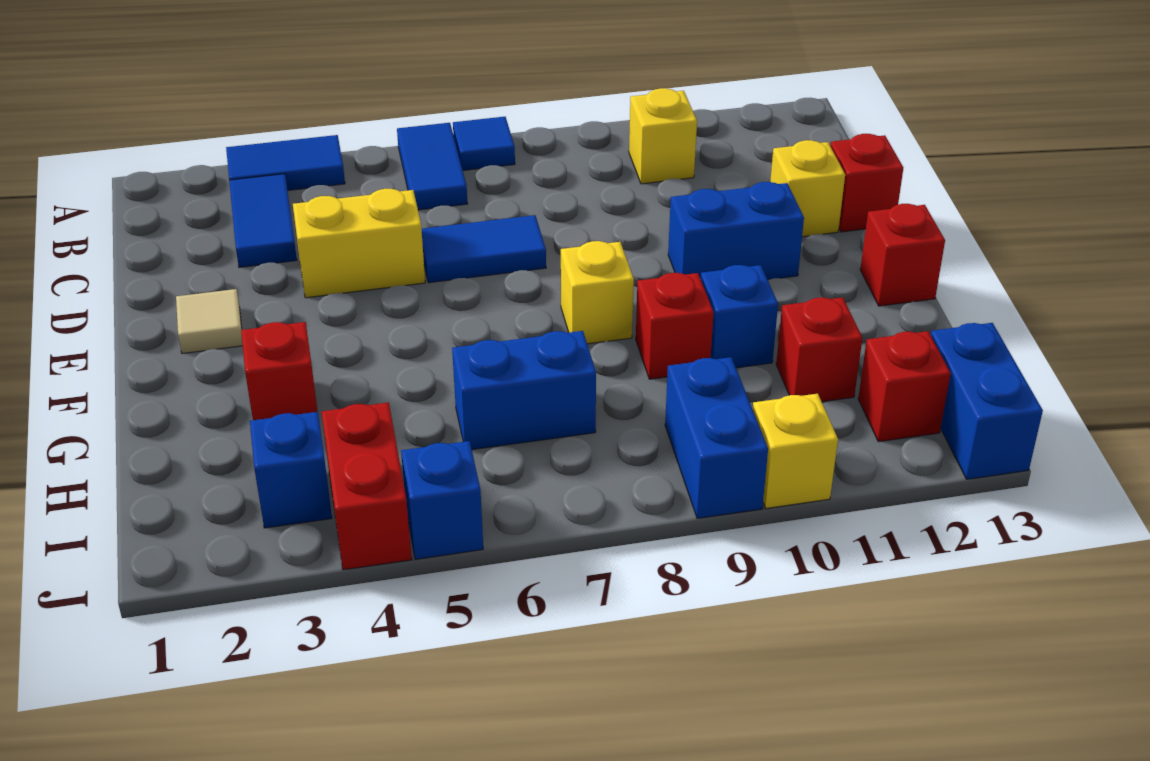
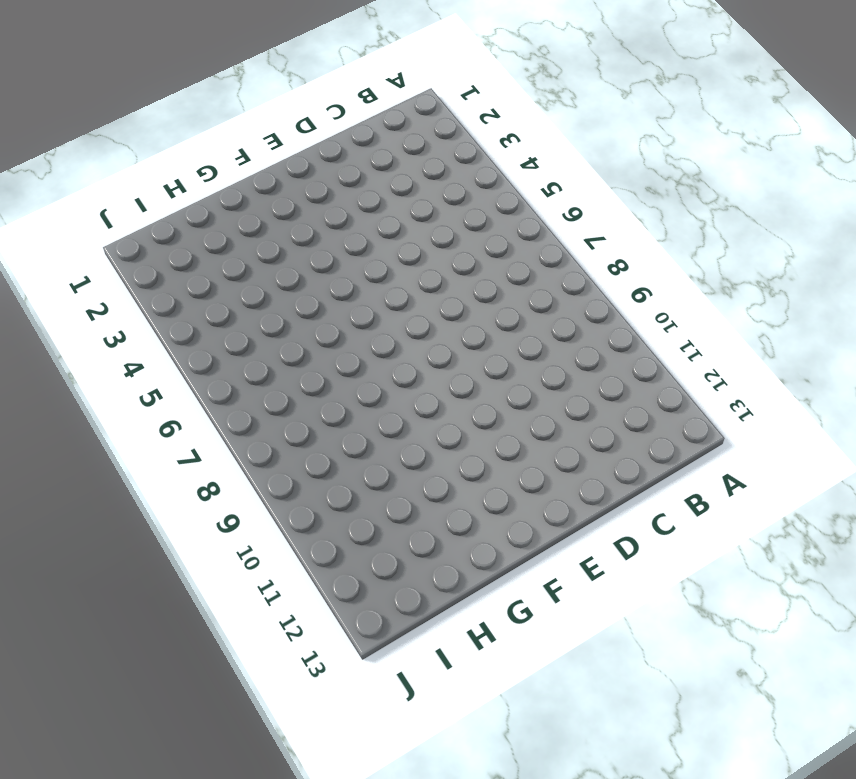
none -> blue 1x2 tile [226,135,345,190]
none -> blue 1x2 tile [397,123,468,210]
none -> blue 1x1 tile [453,117,515,170]

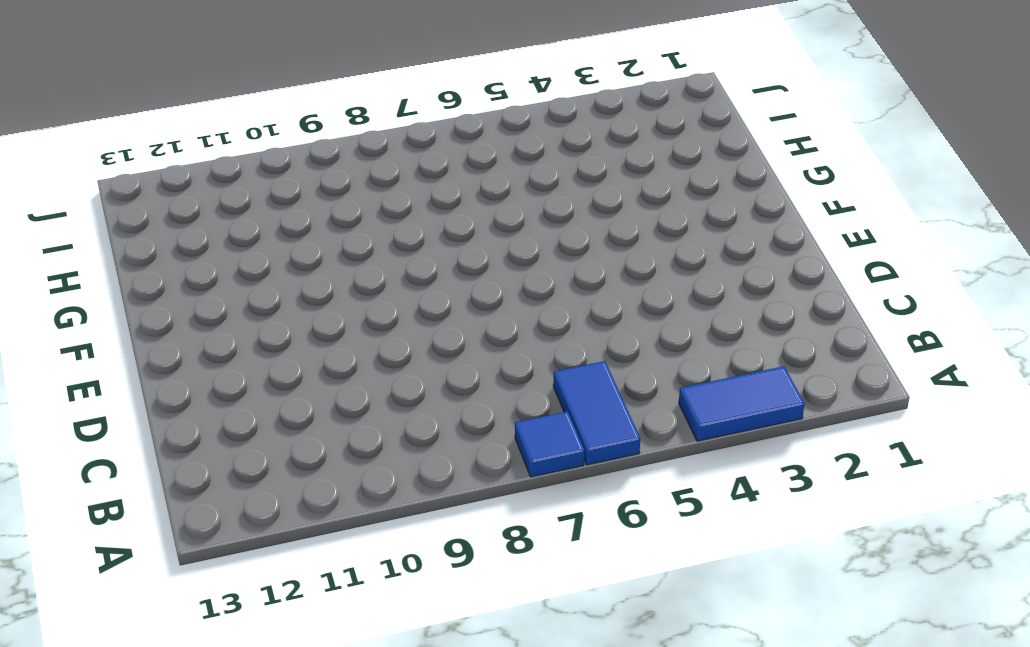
none -> blue 1x2 tile [229,174,297,267]
none -> yellow 1x1 brick [629,88,697,184]
none -> yellow 1x2 brick [293,189,425,298]

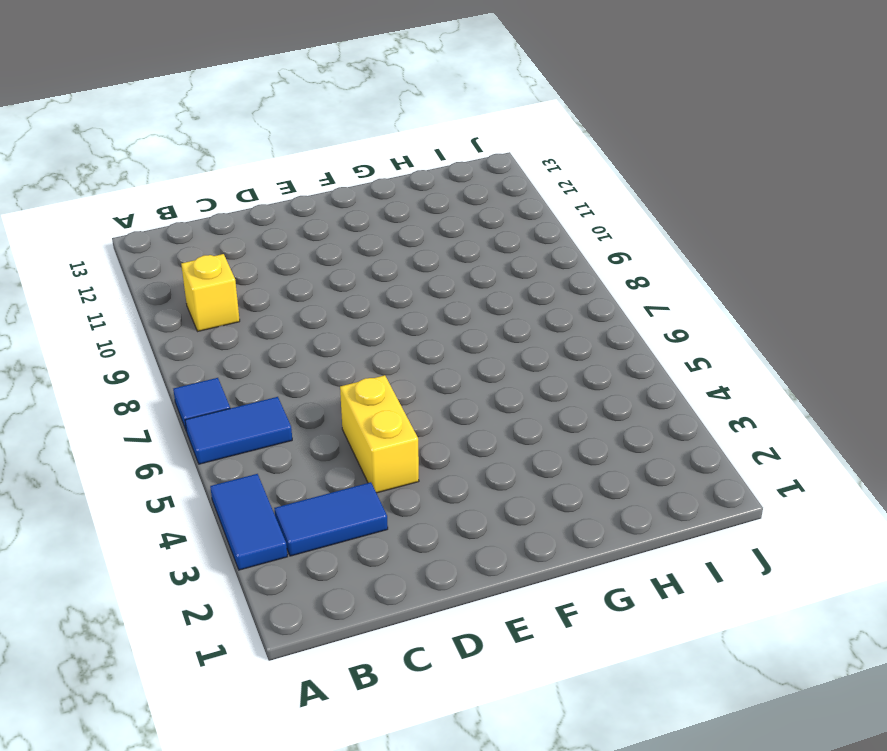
none -> blue 1x2 tile [422,215,546,283]
none -> yellow 1x1 brick [770,140,845,237]
none -> red 1x1 brick [830,134,903,232]

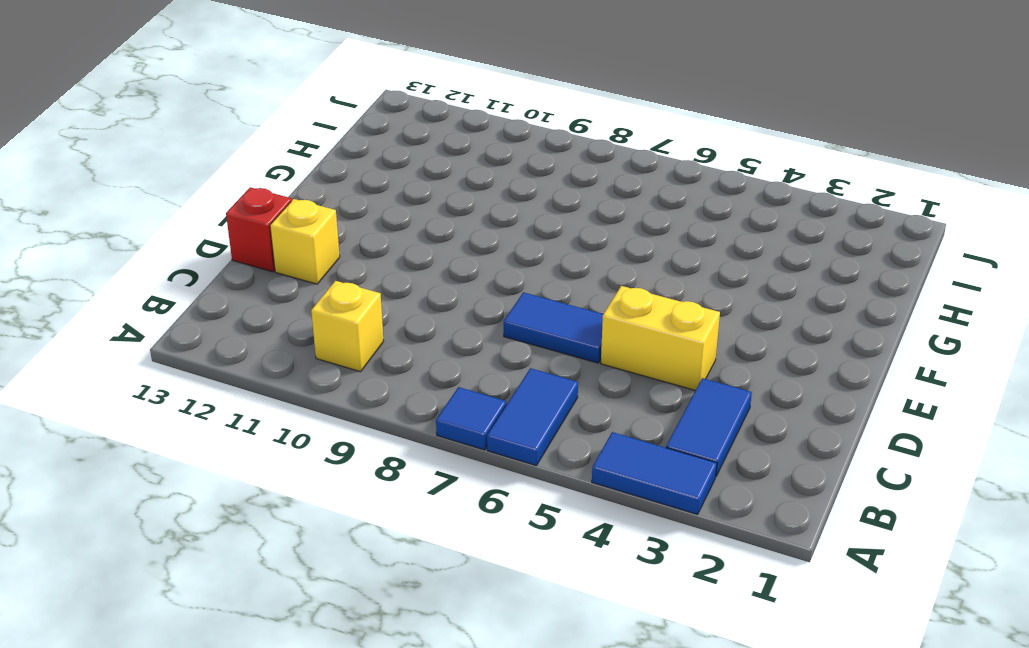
none -> tan 1x1 tile [176,289,243,354]
none -> blue 1x2 brick [668,182,804,280]
none -> yellow 1x1 brick [561,241,634,344]

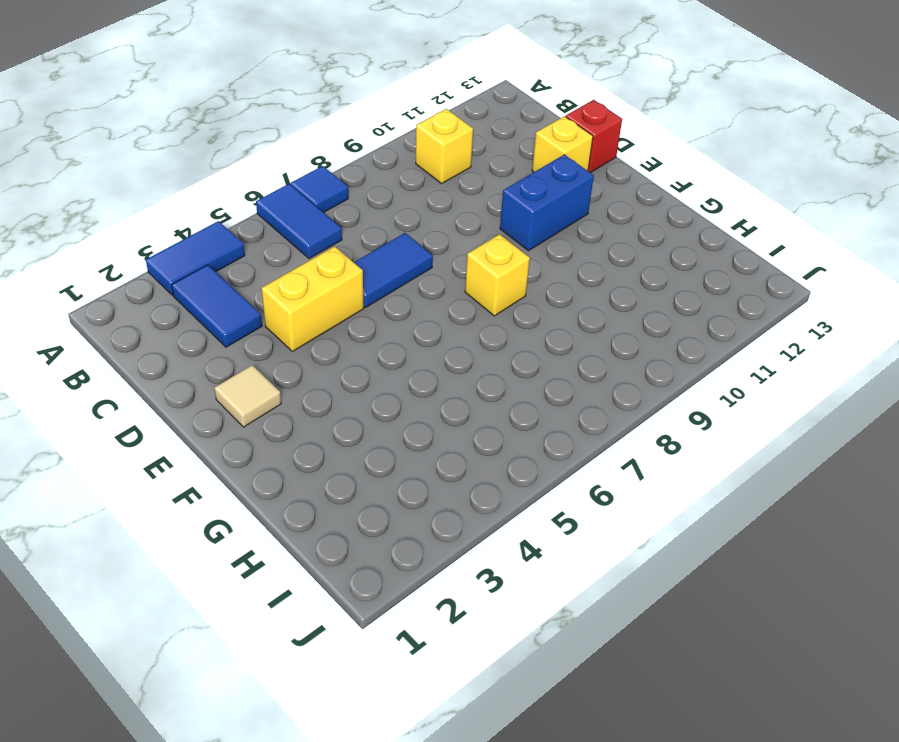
none -> red 1x1 brick [860,204,945,306]
none -> red 1x1 brick [241,322,318,420]
none -> red 1x1 brick [636,273,714,379]

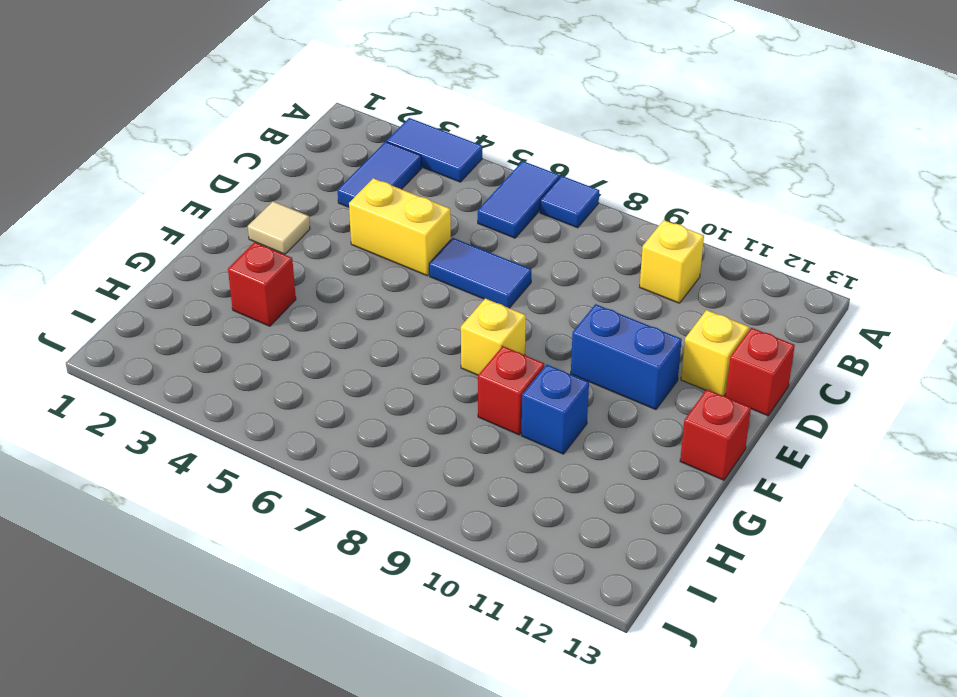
none -> blue 1x2 brick [452,331,596,450]
none -> red 1x1 brick [776,297,862,402]
none -> blue 1x1 brick [250,412,332,528]

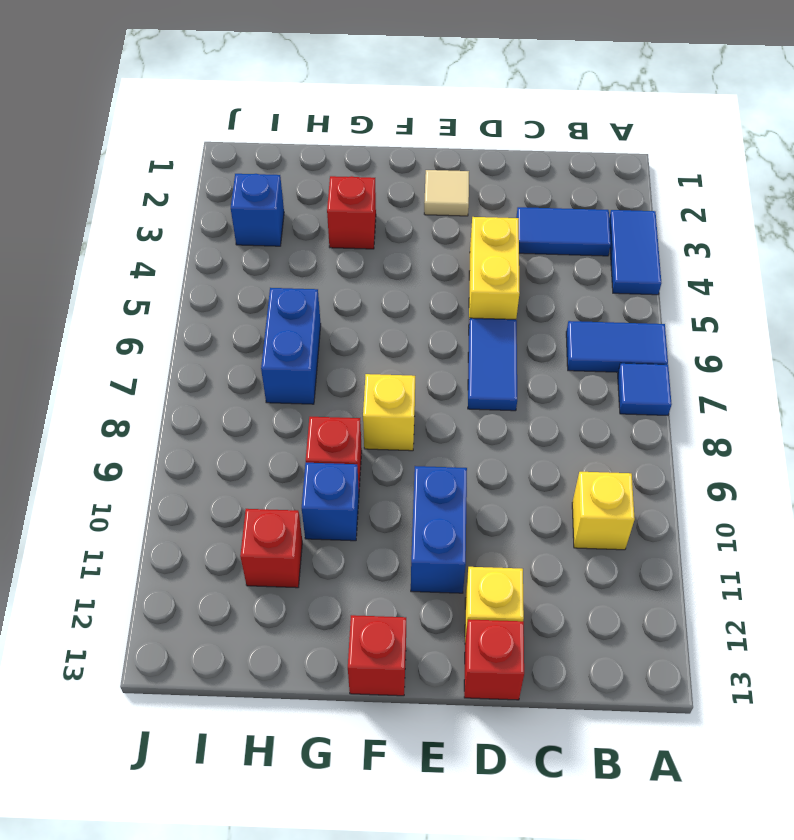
none -> red 1x2 brick [322,402,412,570]
none -> blue 1x2 brick [665,357,768,518]
none -> red 1x1 brick [858,331,951,442]

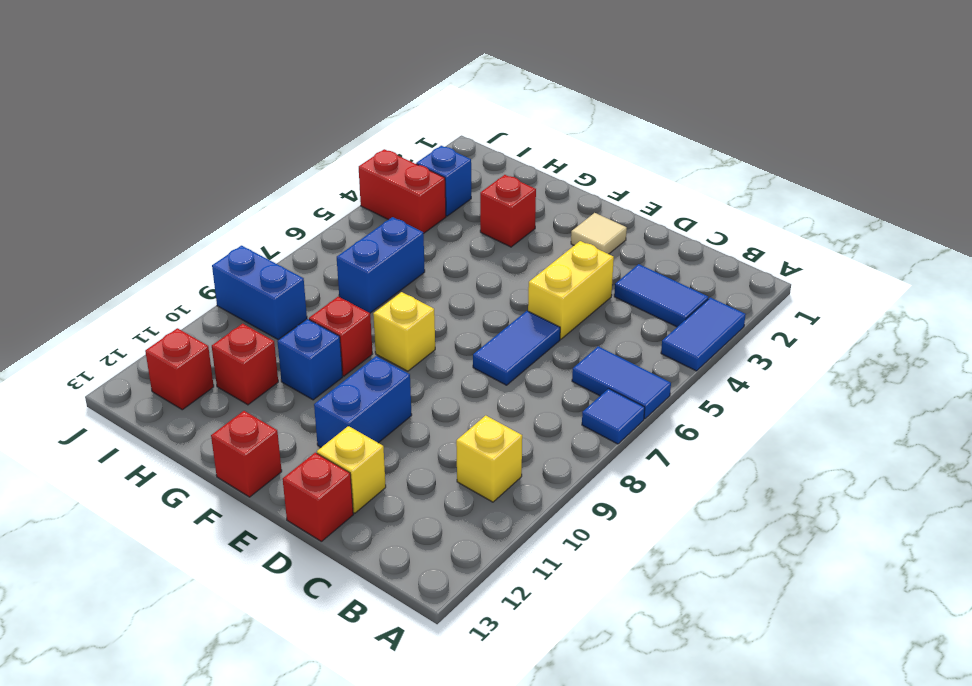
none -> blue 1x2 brick [931,323,1043,479]
none -> blue 1x1 brick [401,441,483,559]
none -> yellow 1x1 brick [753,394,838,508]

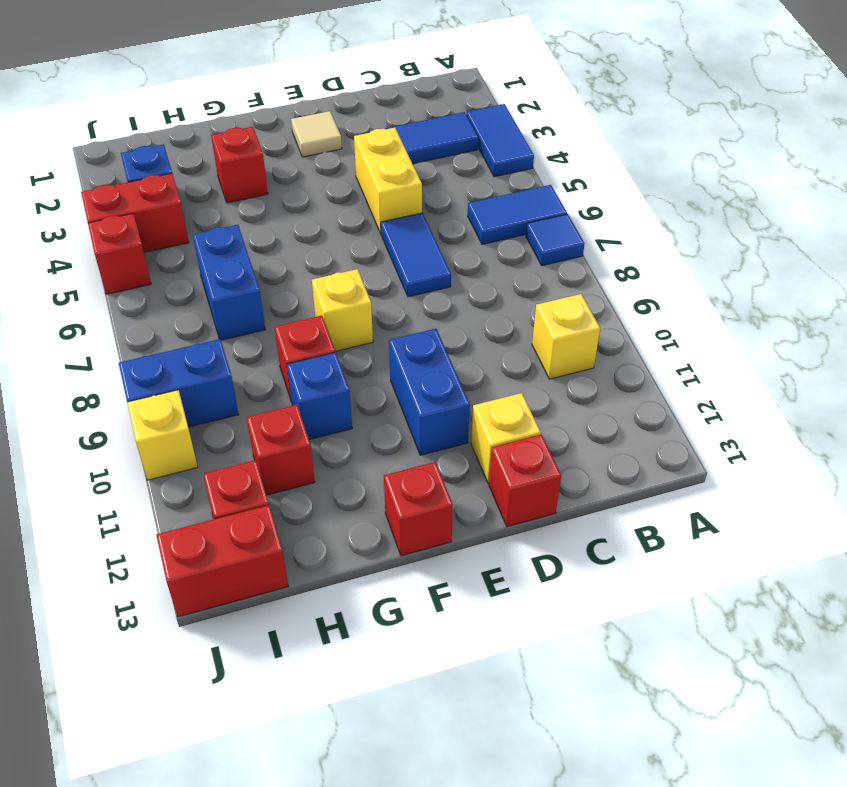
red 1x2 brick [156,505,288,617] -> blue 1x2 brick [931,323,1043,479]
red 1x1 brick [88,213,151,294] -> blue 1x1 brick [401,441,483,559]

